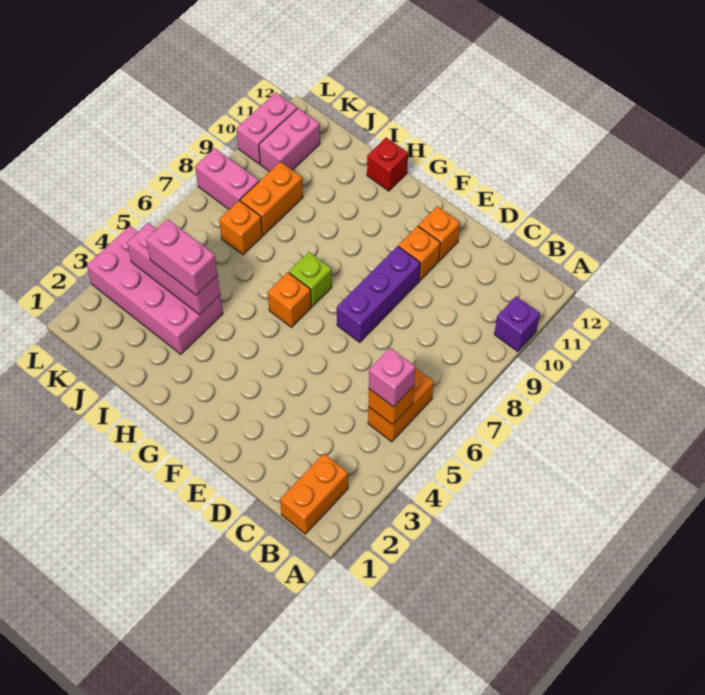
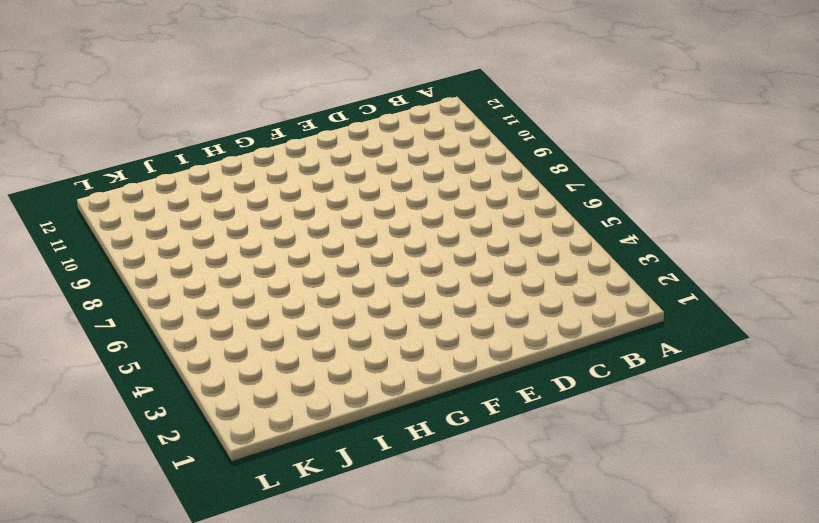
none -> purple 1x1 brick [494,296,540,352]
none -> orange 1x2 brick [280,454,348,534]
none -> orange 1x2 brick [368,368,434,442]

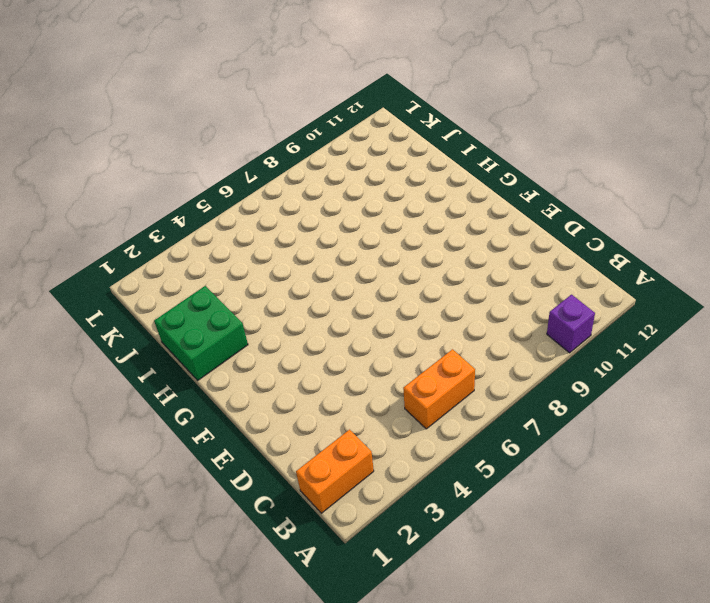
green 2x2 brick [154,286,248,380] -> none
none -> purple 1x3 brick [337,246,420,342]
none -> orange 1x1 brick [398,226,440,280]
none -> orange 1x1 brick [418,206,460,260]

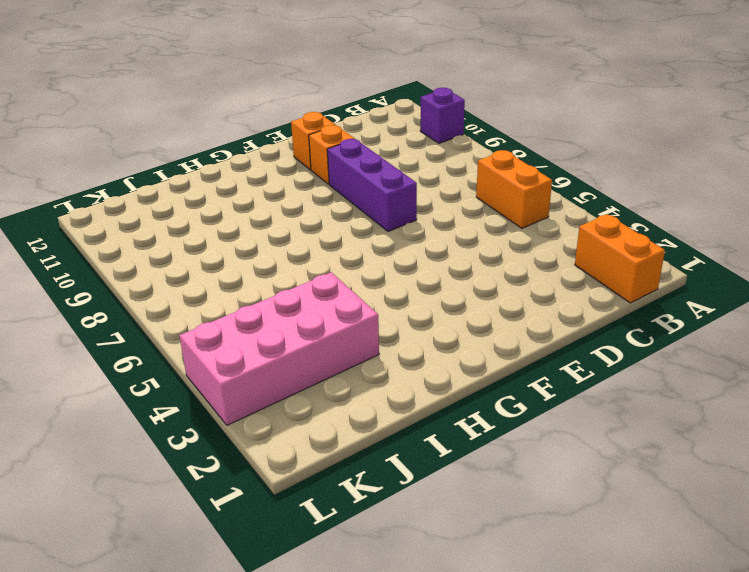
none -> orange 1x1 brick [268,272,311,327]
none -> lime 1x1 brick [289,252,332,307]
none -> red 1x1 brick [367,138,408,191]

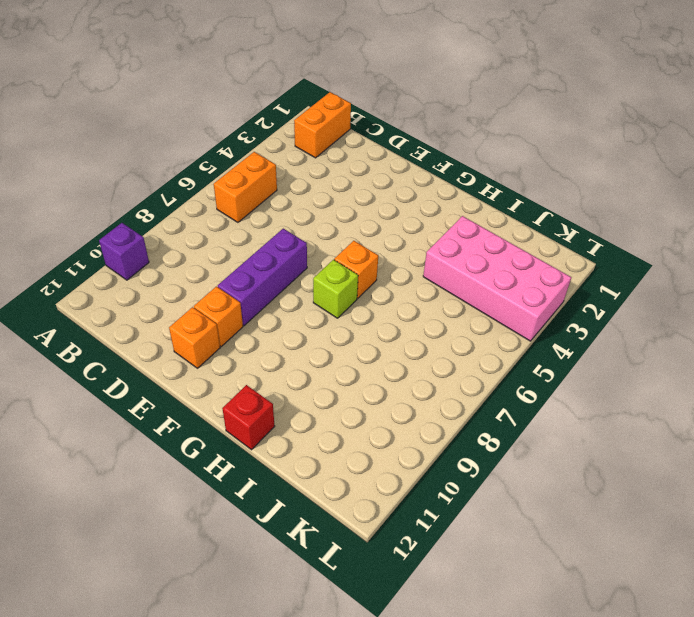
none -> orange 1x1 brick [219,201,263,255]
none -> orange 1x2 brick [240,162,303,235]
none -> pink 1x2 brick [195,148,259,209]

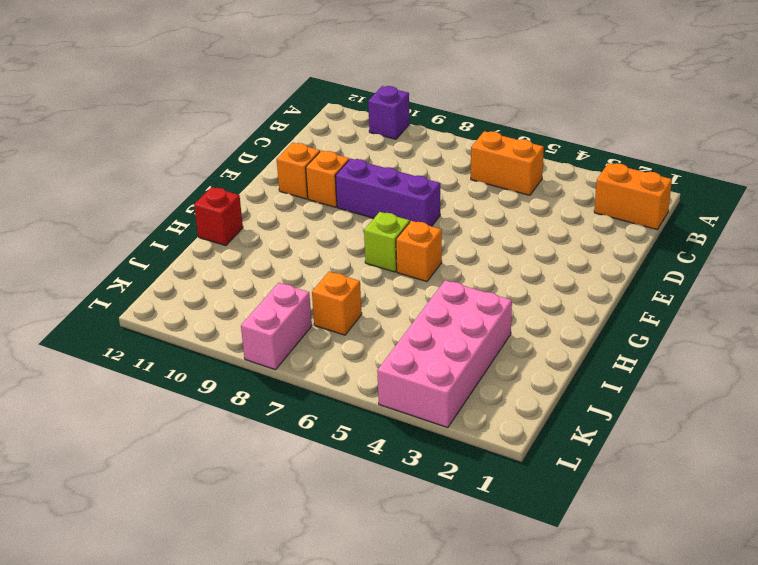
none -> orange 1x2 brick [240,162,303,235]
none -> pink 1x2 brick [259,108,320,172]
none -> pink 1x2 brick [237,93,297,164]

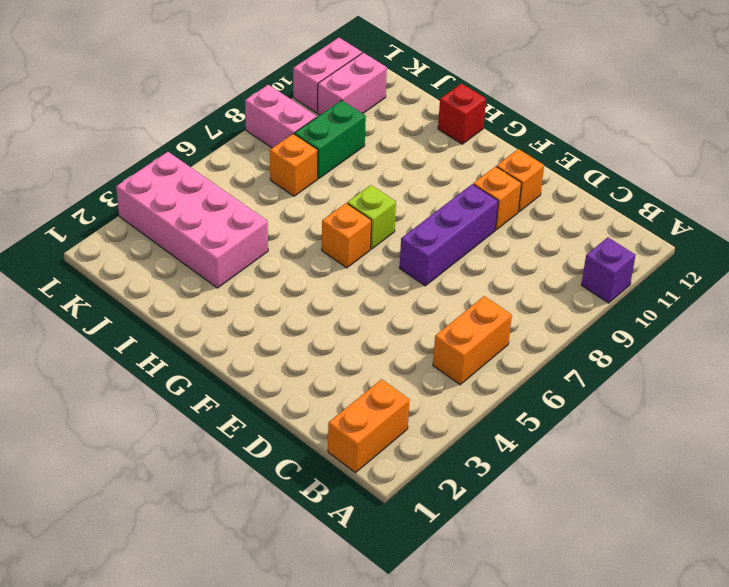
green 1x2 brick [295,100,366,179] -> orange 1x2 brick [240,162,303,235]
none -> orange 1x1 brick [368,386,414,425]
none -> pink 1x3 brick [127,223,220,315]
none -> pink 1x1 brick [369,348,415,407]

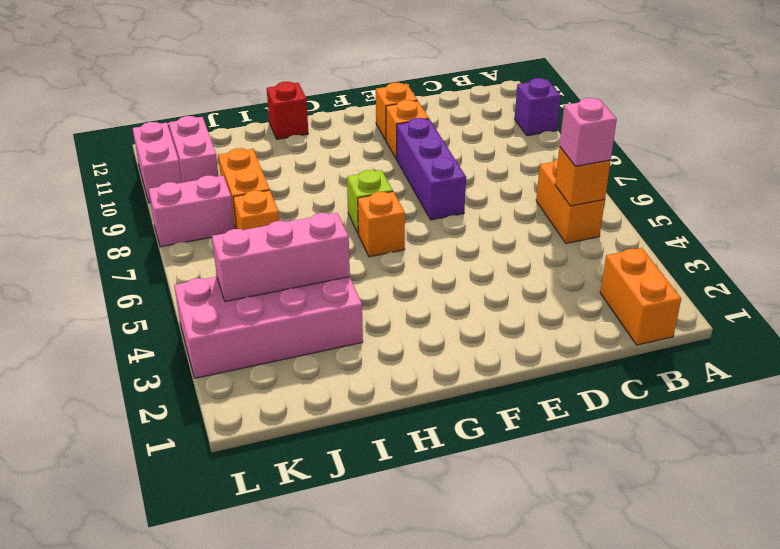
none -> pink 1x2 brick [146,219,218,295]

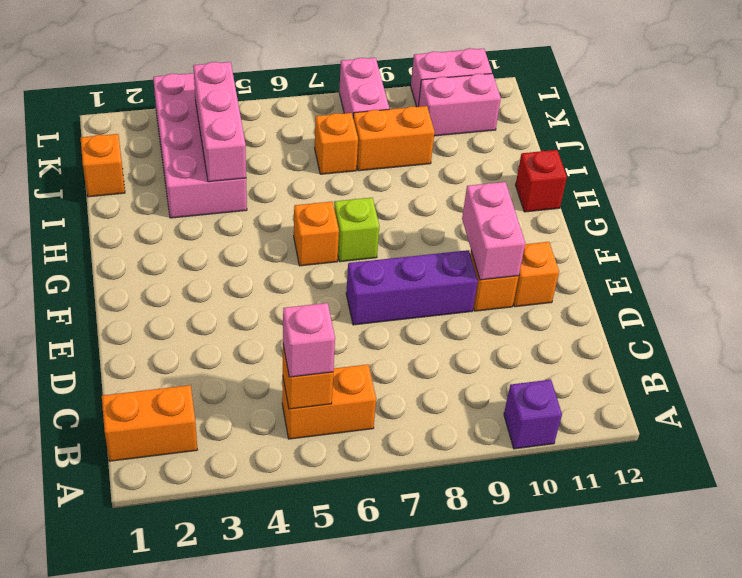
pink 1x2 brick [462,182,525,280] -> pink 1x2 brick moved to [146,219,218,295]
orange 1x1 brick [81,134,125,197] -> none

